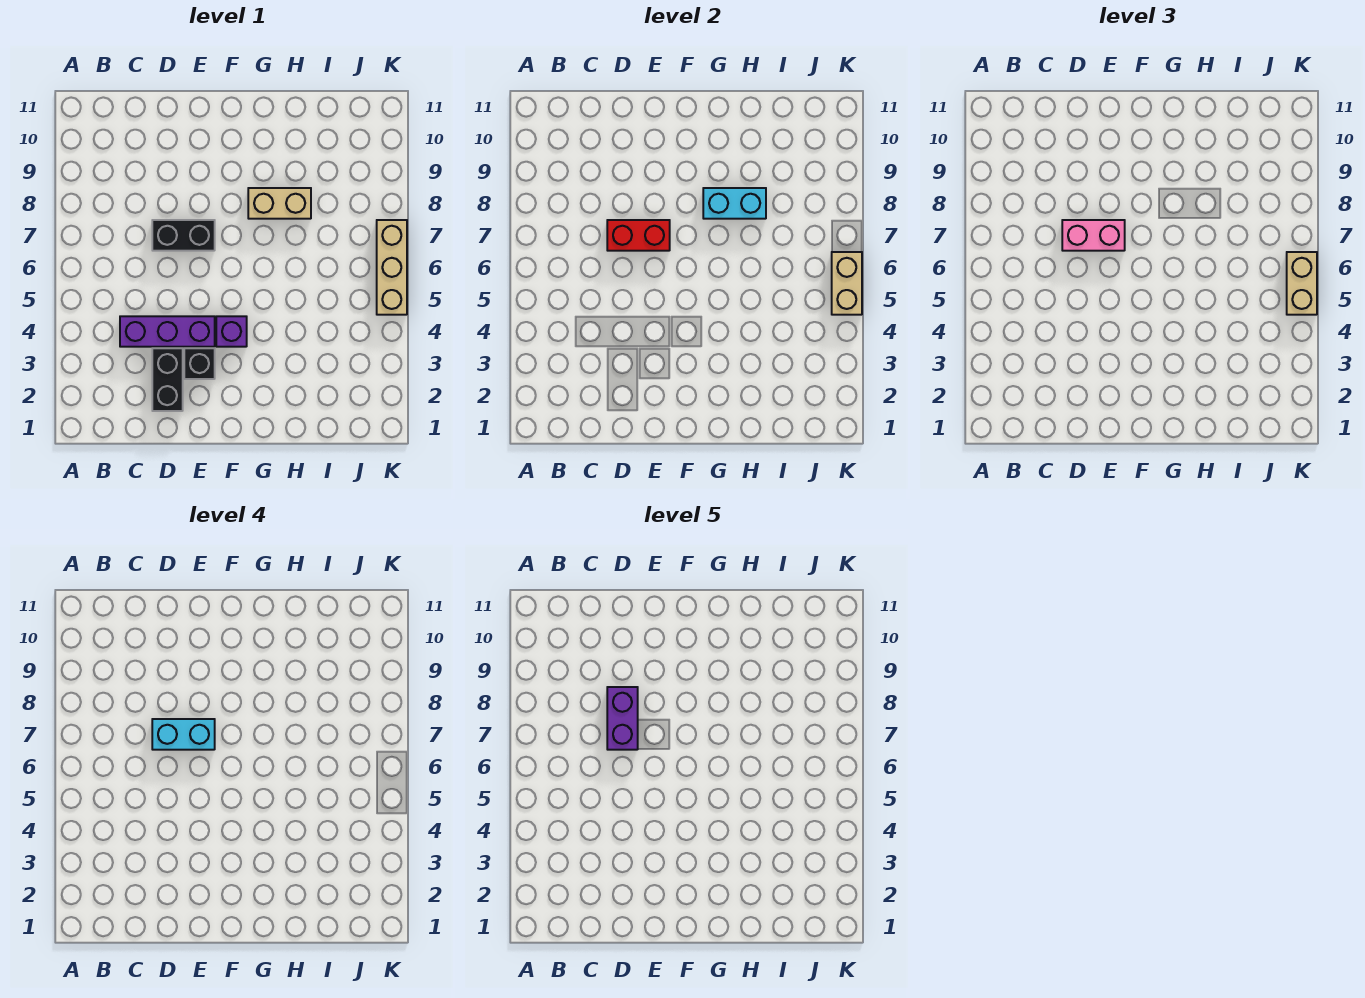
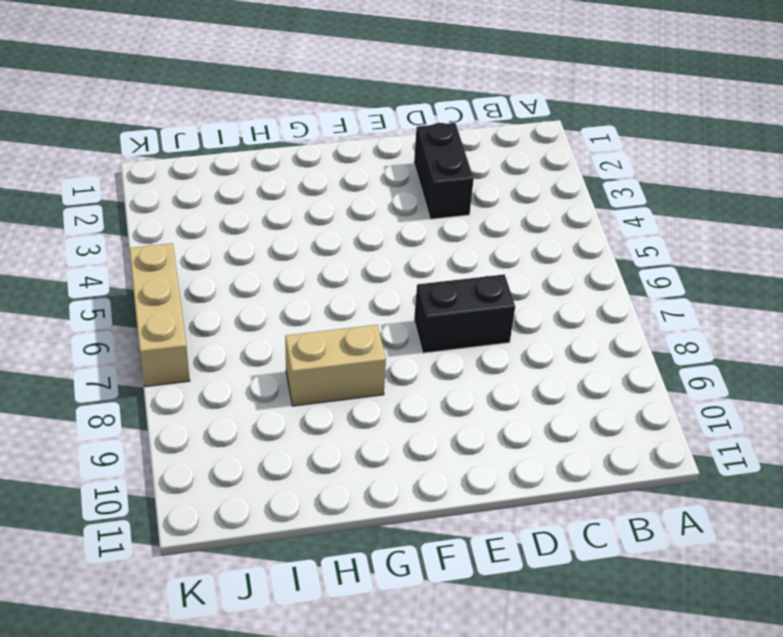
none -> purple 1x3 brick [120,316,215,347]
none -> black 1x1 brick [184,348,215,379]
none -> purple 1x1 brick [216,316,247,347]

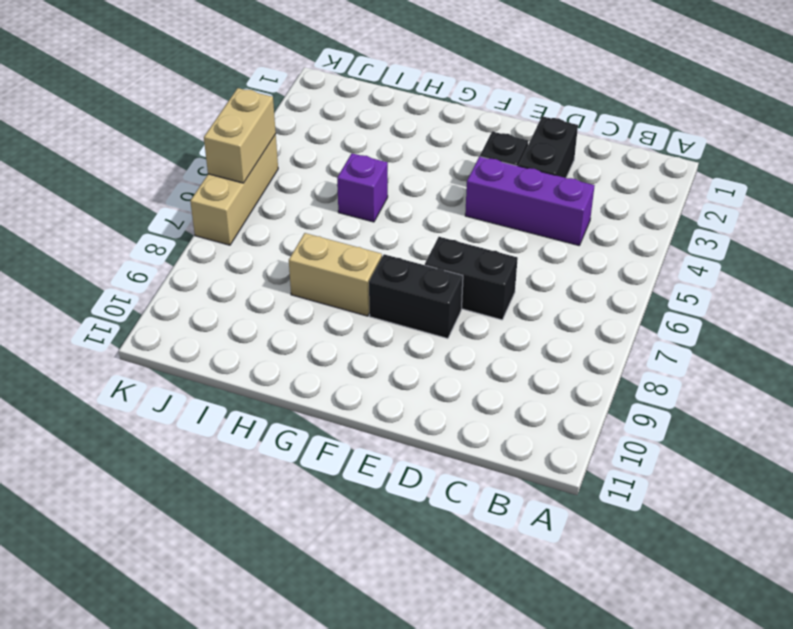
black 1x2 brick [369,254,463,339] -> none
purple 1x1 brick [337,153,388,222] -> purple 1x1 brick moved to [216,316,247,347]
none -> red 1x2 brick [607,220,670,251]
none -> cyan 1x2 brick [703,188,766,219]
none -> pink 1x2 brick [1062,220,1125,251]

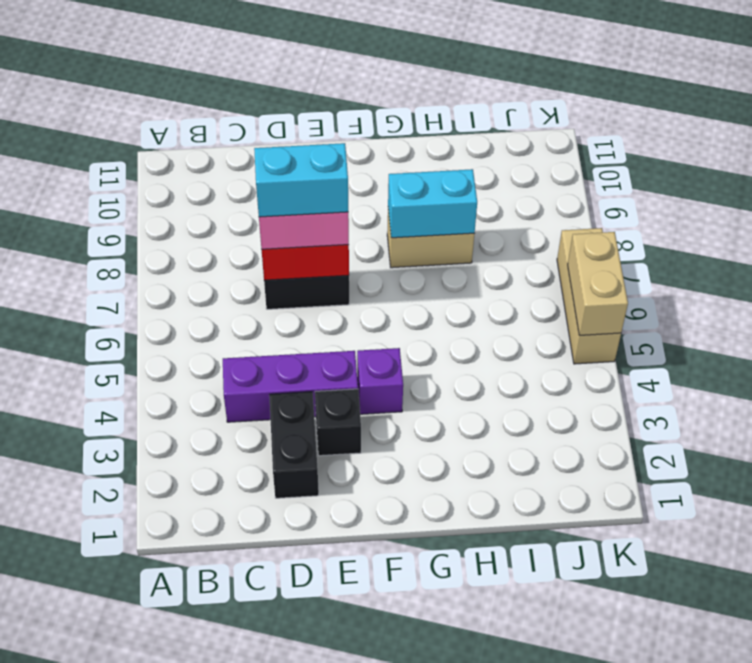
none -> tan 1x2 brick [1287,252,1317,315]
none -> purple 1x2 brick [607,687,638,750]

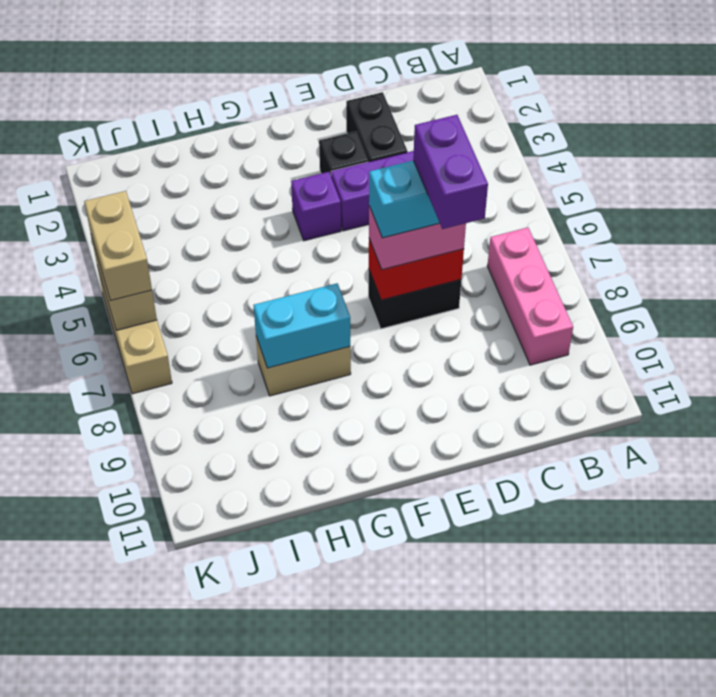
pink 1x3 brick [487,228,573,365] -> none

